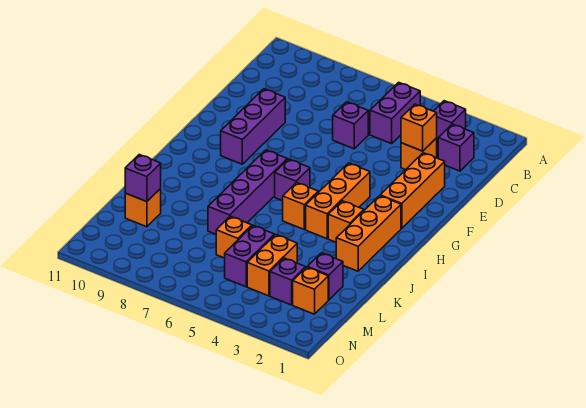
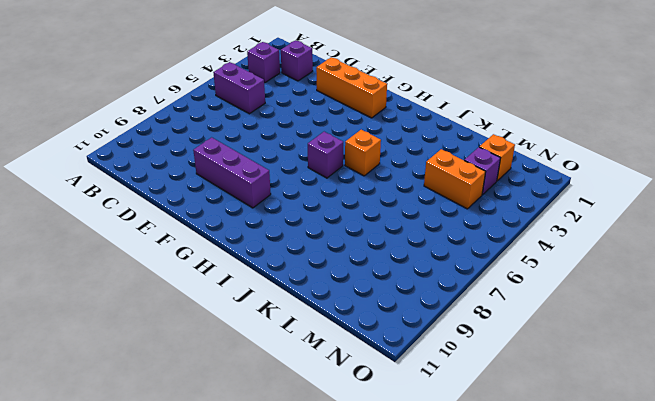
none -> orange 1x1 brick [401,138,437,170]
none -> purple 1x1 brick [333,102,368,149]
none -> orange 1x3 brick [306,163,370,239]

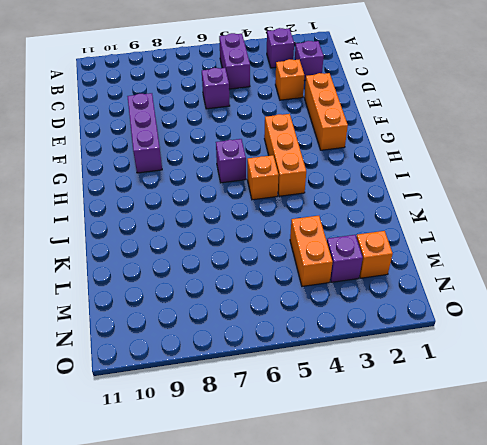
none -> orange 1x3 brick [336,196,401,271]
none -> purple 1x4 brick [208,150,287,234]
none -> orange 1x1 brick [328,201,364,242]

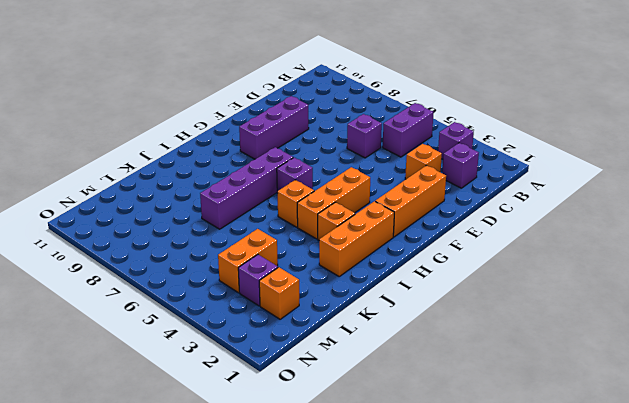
none -> purple 1x1 brick [308,253,343,300]
none -> purple 1x2 brick [225,226,275,287]
none -> orange 1x1 brick [216,216,252,258]

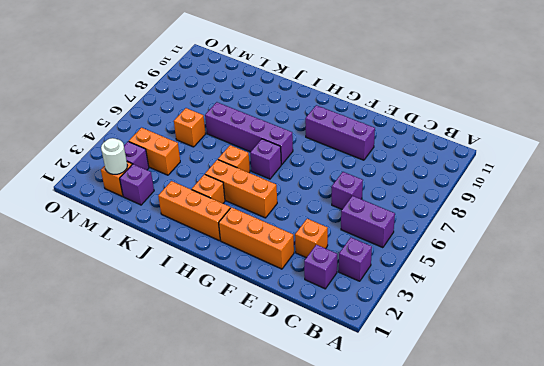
white 1x1 round brick [101,138,127,174] -> none
none -> purple 1x2 brick [225,226,275,287]
none -> orange 1x1 brick [125,189,161,227]
none -> orange 1x1 brick [401,104,437,151]

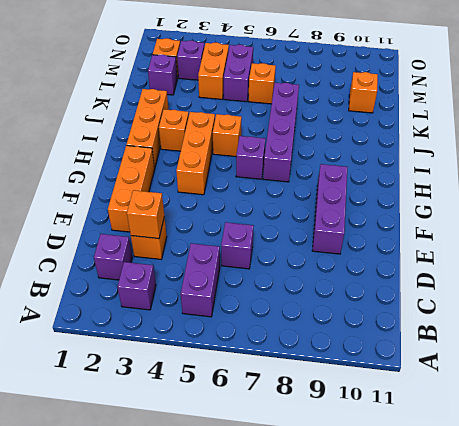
none -> purple 1x1 brick [125,155,161,202]

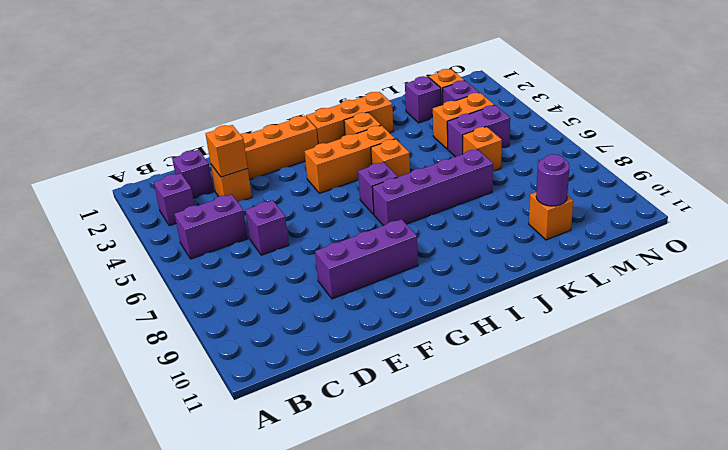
purple 1x1 round brick [536,154,570,206] -> purple 1x1 brick [125,155,161,202]

